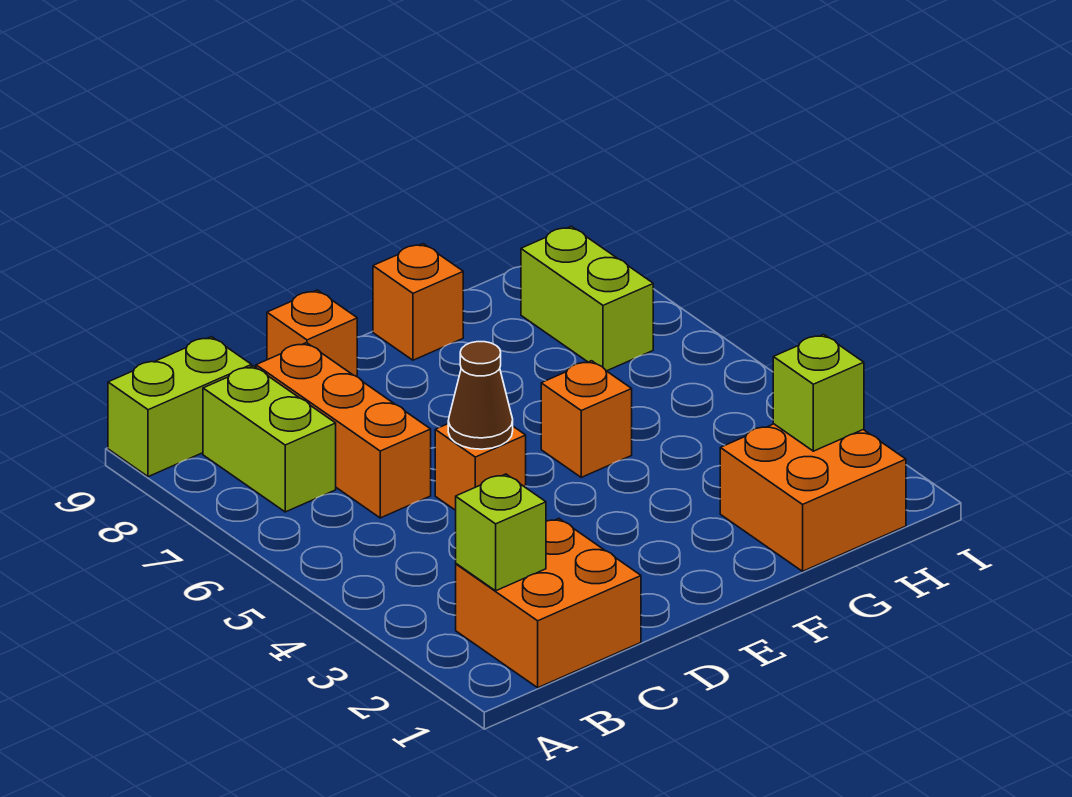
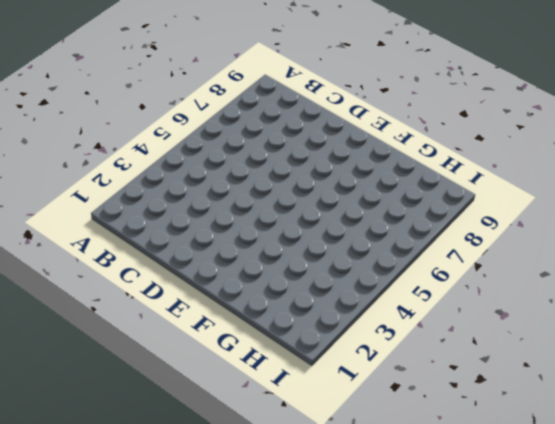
none -> lime 1x2 brick [108,337,252,477]
none -> orange 2x2 brick [456,519,641,688]
none -> lime 1x2 brick [203,366,336,512]

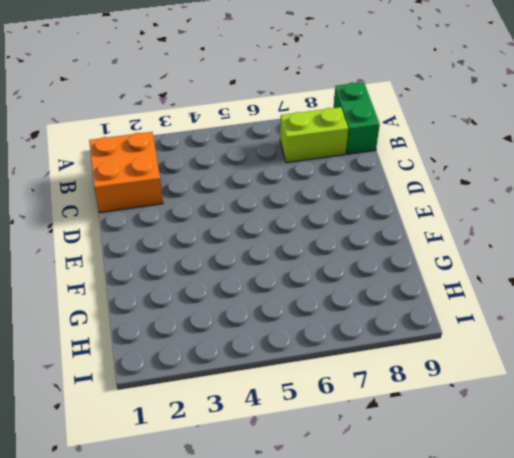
green 1x2 brick [334,82,380,154] -> lime 1x2 brick [108,337,252,477]
none -> orange 1x3 brick [256,343,431,518]
none -> orange 1x1 brick [435,424,526,510]
none -> orange 1x1 brick [267,290,357,377]

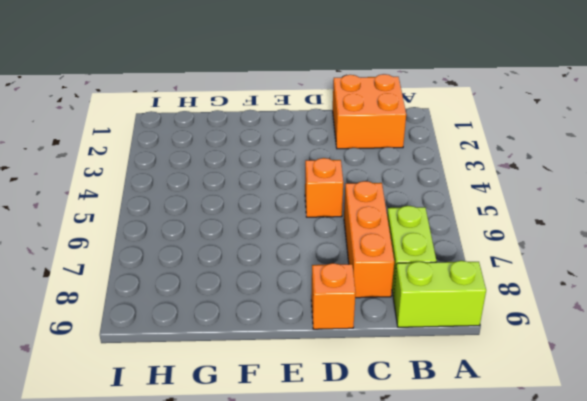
none -> orange 1x1 brick [541,361,632,477]
none -> orange 1x1 brick [373,244,463,360]
none -> orange 2x2 brick [720,424,906,571]

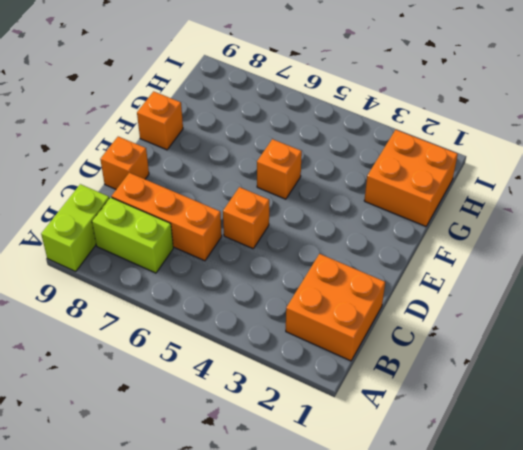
none -> lime 1x2 brick [521,226,653,371]
none -> lime 1x1 brick [456,474,546,591]
none -> brown 1x1 cone [448,342,513,449]

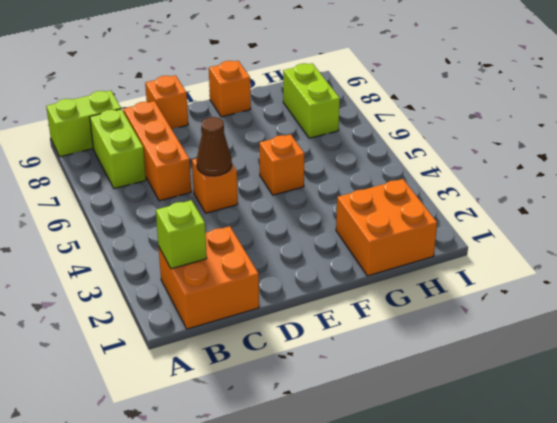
none -> lime 1x1 brick [773,334,864,451]

